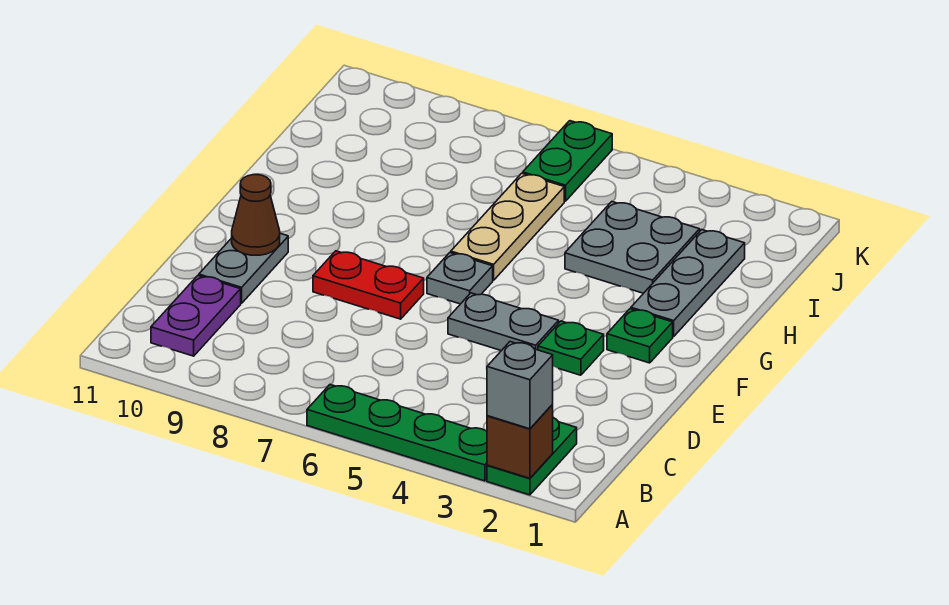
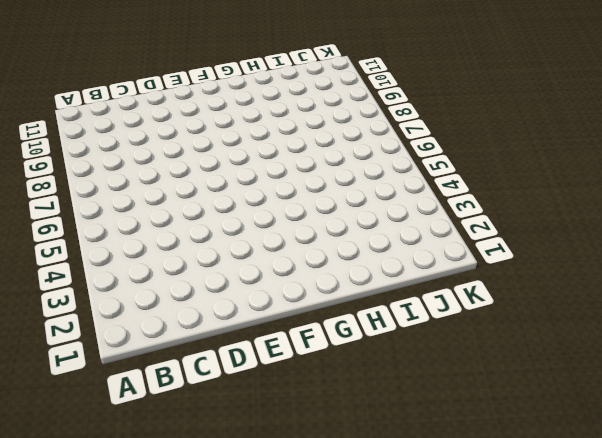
none -> green 1x2 plate [487,418,577,495]
none -> green 1x4 plate [307,385,487,481]
none -> purple 1x2 plate [151,276,241,356]

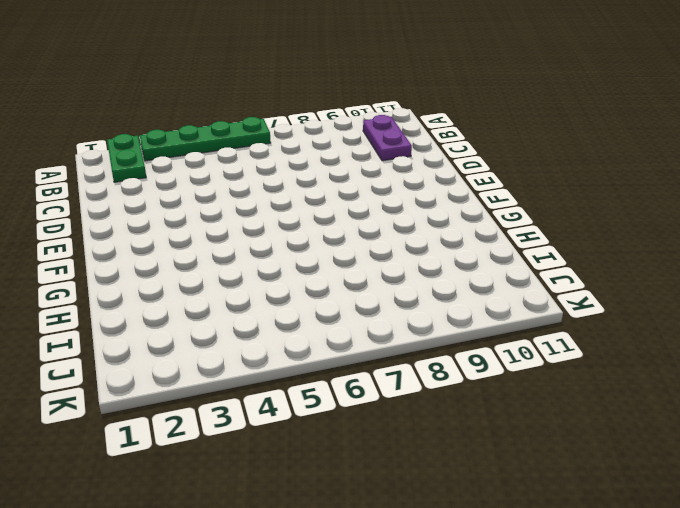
none -> grey 1x2 plate [199,233,288,303]
none -> green 1x1 plate [538,321,604,375]
none -> grey 1x2 plate [448,293,559,351]

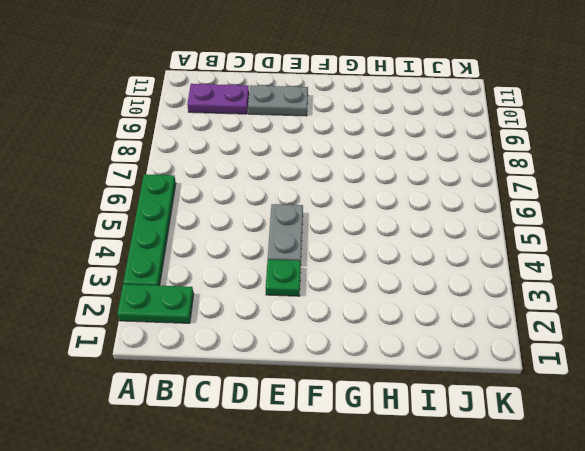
none -> red 1x2 plate [313,251,424,319]
none -> green 1x1 plate [607,309,673,363]
none -> grey 1x1 plate [427,253,493,304]

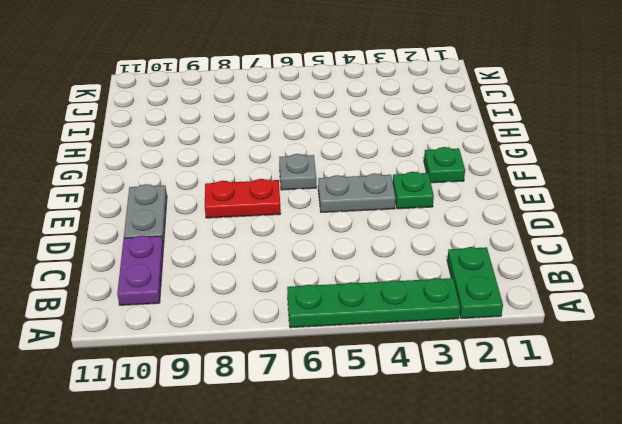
none -> grey 1x3 plate [631,230,745,337]
none -> tan 1x3 plate [451,173,564,280]
none -> grey 2x2 plate [565,202,700,293]

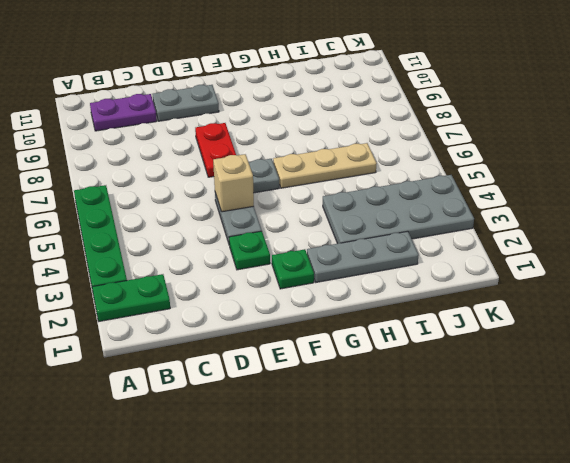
tan 1x1 brick [213,154,254,212] -> none
grey 2x4 plate [323,175,474,244] -> grey 2x2 plate [565,202,700,293]
none -> green 1x2 plate [523,121,612,201]
none -> brown 1x1 brick [487,405,553,478]
none -> brown 1x1 cone [232,175,280,255]

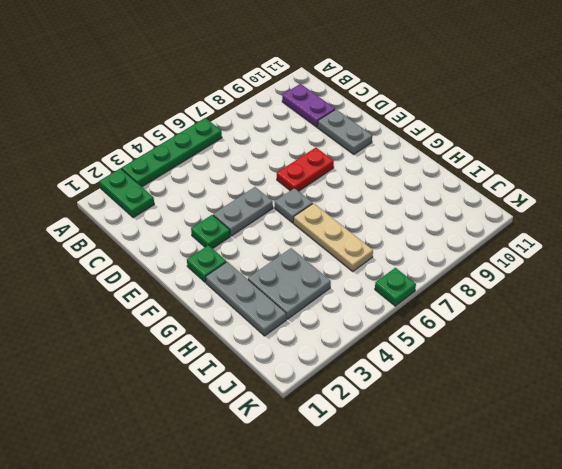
green 1x1 plate [375,268,416,306] -> green 1x2 plate [523,121,612,201]
none -> brown 1x1 brick [487,405,553,478]
none -> brown 1x1 cone [232,175,280,255]
none -> grey 1x1 brick [487,342,553,429]

